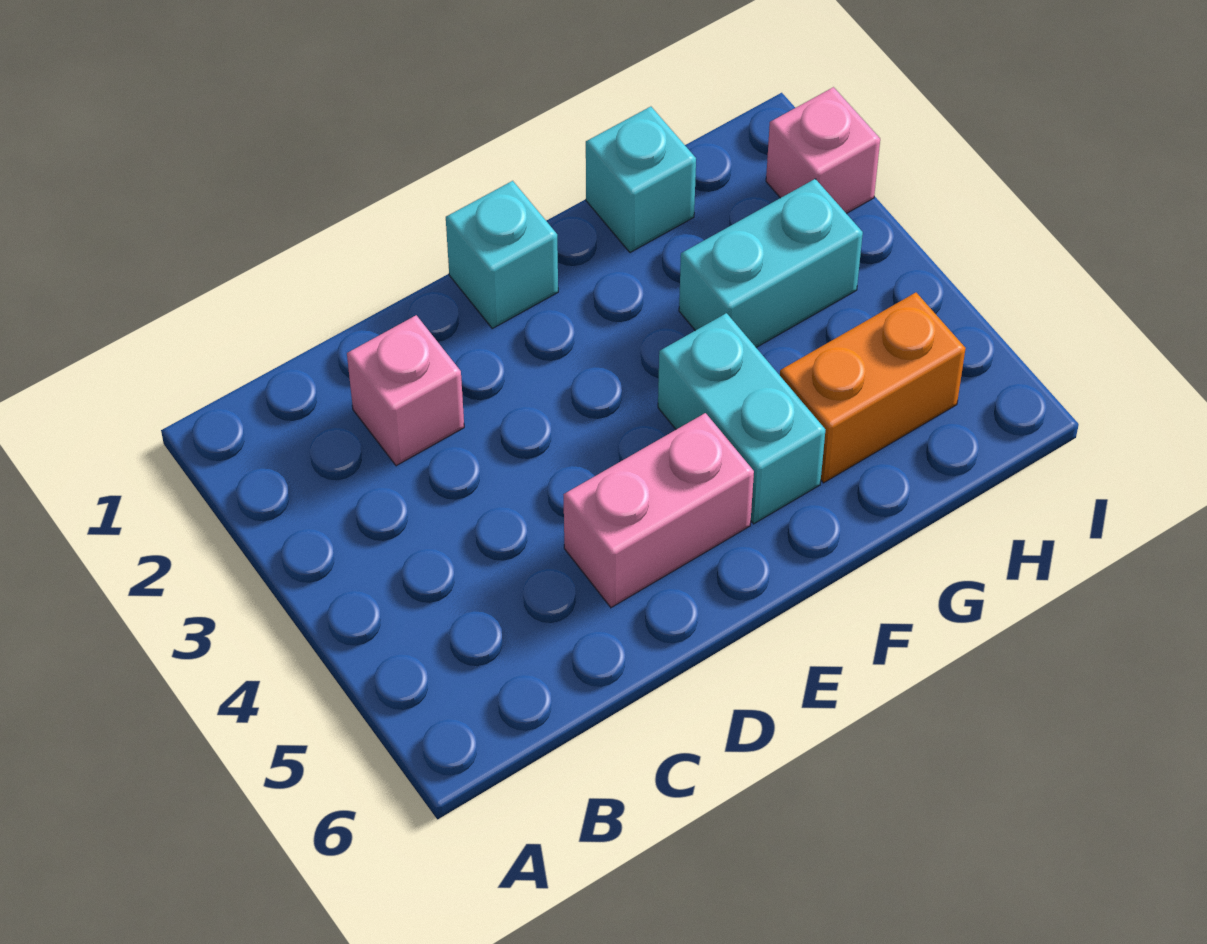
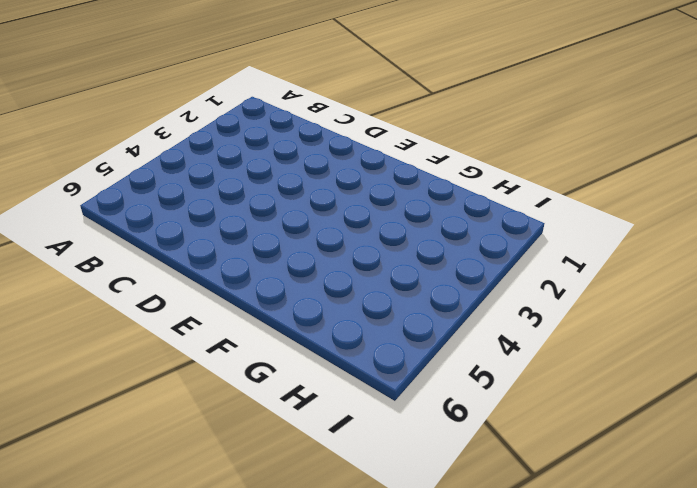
none -> pink 1x1 brick [347,315,464,466]
none -> pink 1x2 brick [564,413,754,608]

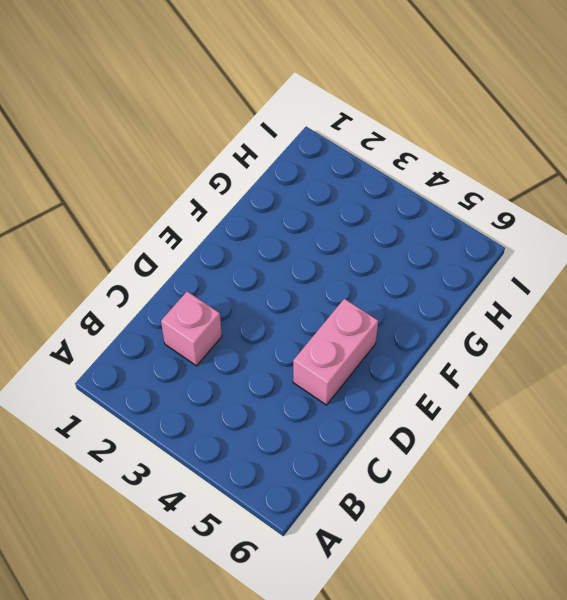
none -> cyan 1x1 brick [446,181,558,328]
none -> cyan 1x2 brick [658,313,825,524]

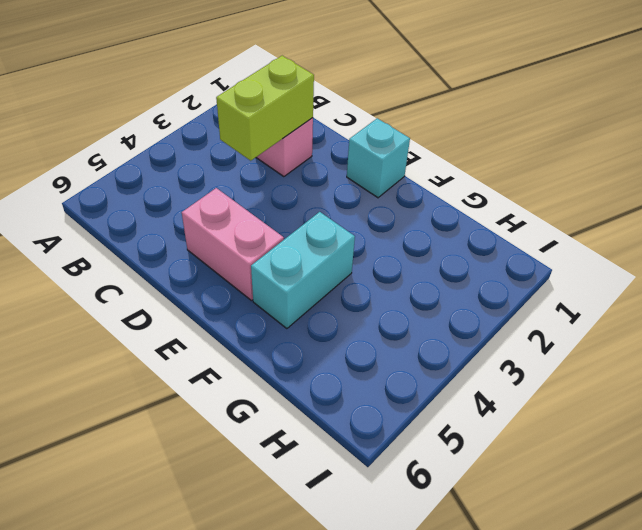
lime 1x2 brick [216,56,314,161] -> none
none -> cyan 1x1 brick [586,107,696,253]
none -> cyan 1x2 brick [679,179,863,347]

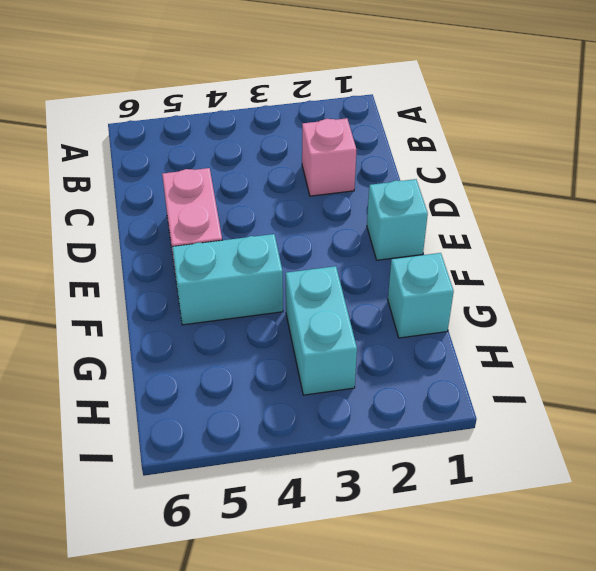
none -> orange 1x2 brick [780,293,966,483]
none -> pink 1x1 brick [766,87,880,214]

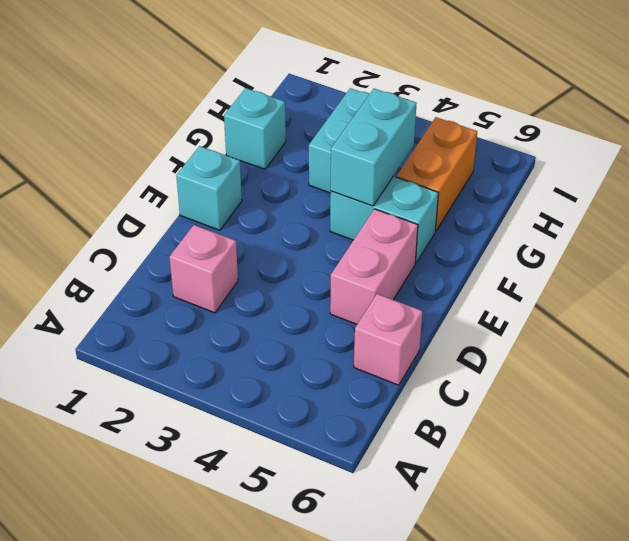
pink 1x1 brick [354,294,422,385] -> pink 1x1 brick moved to [766,87,880,214]
cyan 1x2 brick [331,89,417,206] -> none

